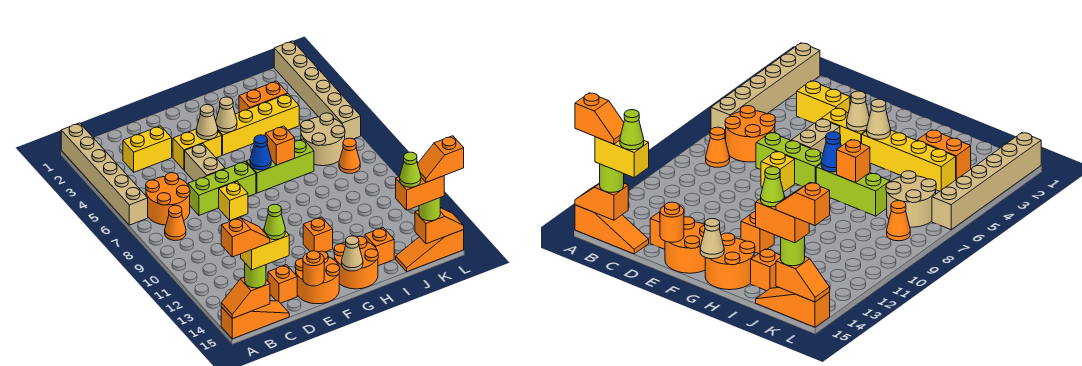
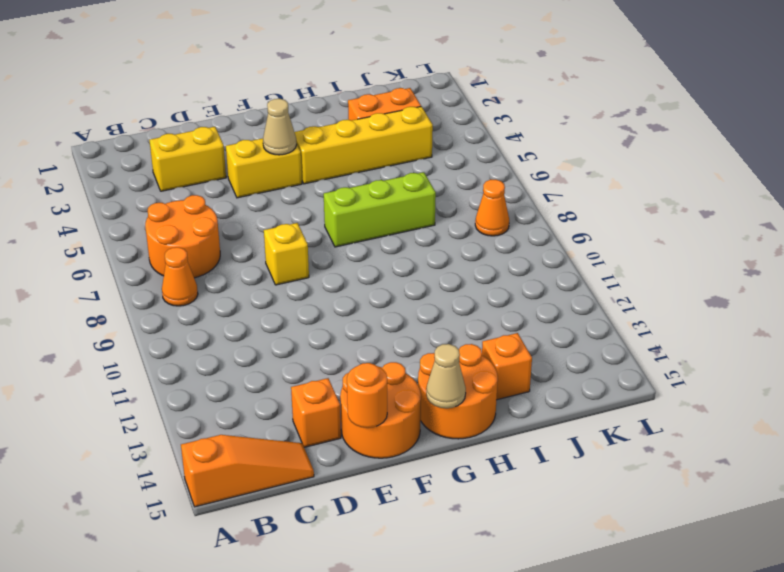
none -> tan 1x6 brick [61,123,148,225]
none -> lime 1x3 brick [188,162,256,215]
none -> tan 1x2 brick [185,144,225,181]
none -> orange 1x1 brick [303,217,333,252]

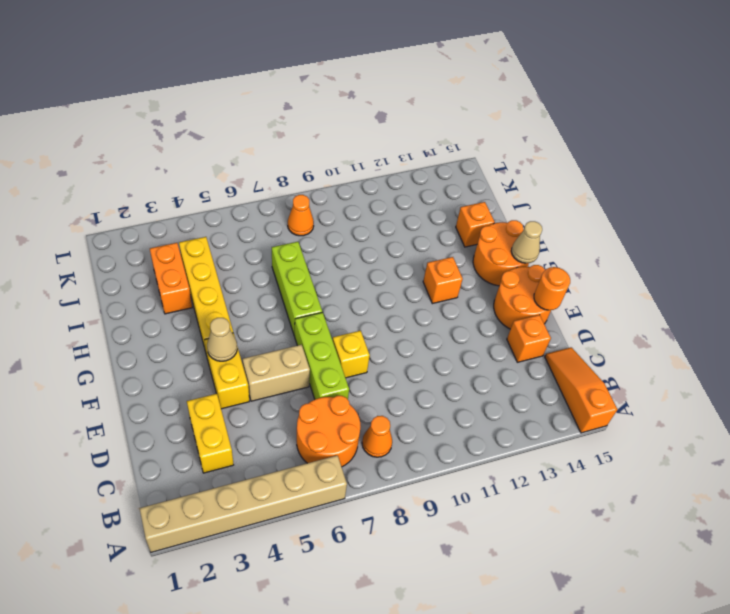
none -> tan 2x2 round brick [301,113,345,166]
none -> orange 1x3 slope [396,230,464,272]
none -> tan 1x6 brick [274,41,361,139]
none -> orange 1x2 slope [221,277,270,318]

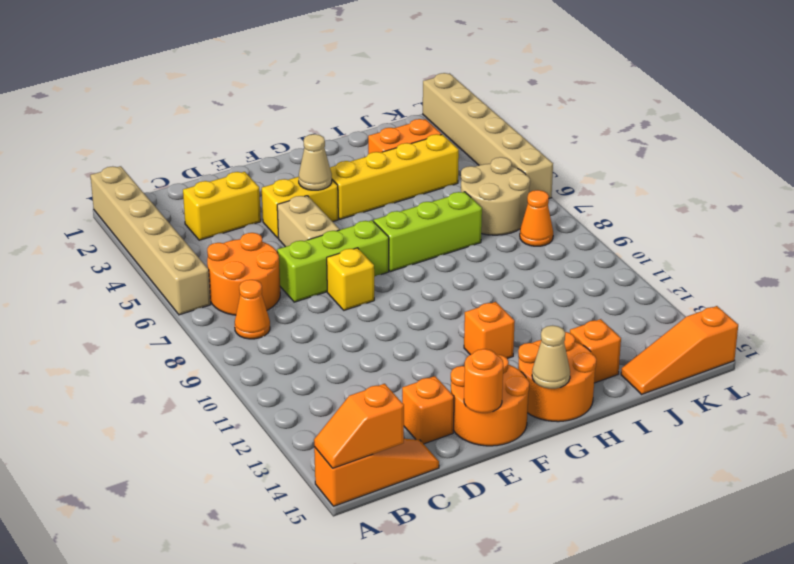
none -> tan 1x1 cone [216,97,237,132]
none -> blue 1x1 cone [250,135,271,170]
none -> orange 1x1 brick [265,126,295,165]
none -> orange 1x2 slope [415,208,464,244]

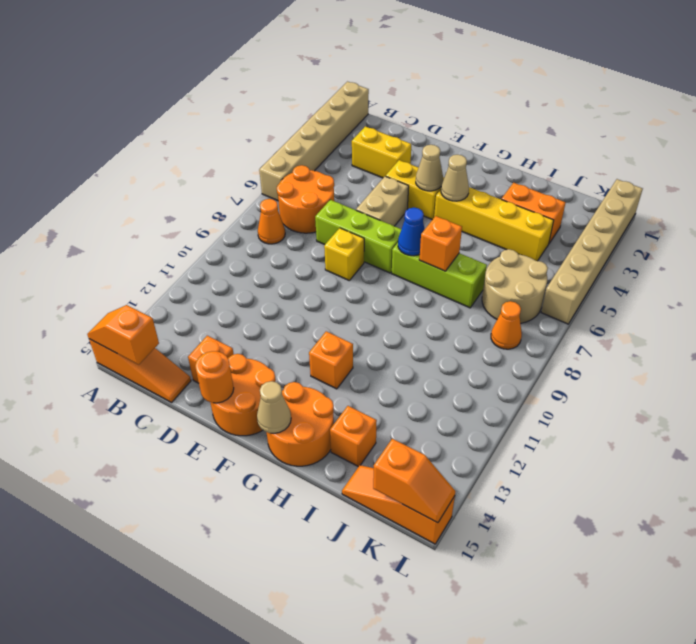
none -> lime 1x1 round brick [245,263,266,288]
none -> lime 1x1 round brick [419,198,440,221]
none -> yellow 1x2 brick [241,229,289,270]
none -> orange 1x2 brick [396,176,444,210]

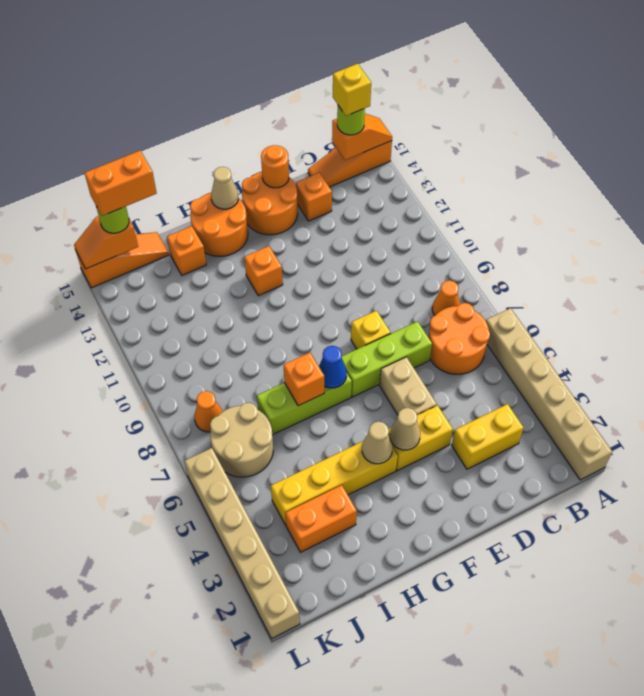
yellow 1x1 brick [333,64,371,116] -> yellow 1x2 brick [241,229,289,270]
none -> orange 1x2 slope [221,218,270,257]
none -> lime 1x1 cone [264,204,285,240]
none -> lime 1x1 cone [400,152,421,187]
none -> orange 1x2 slope [418,136,464,182]

